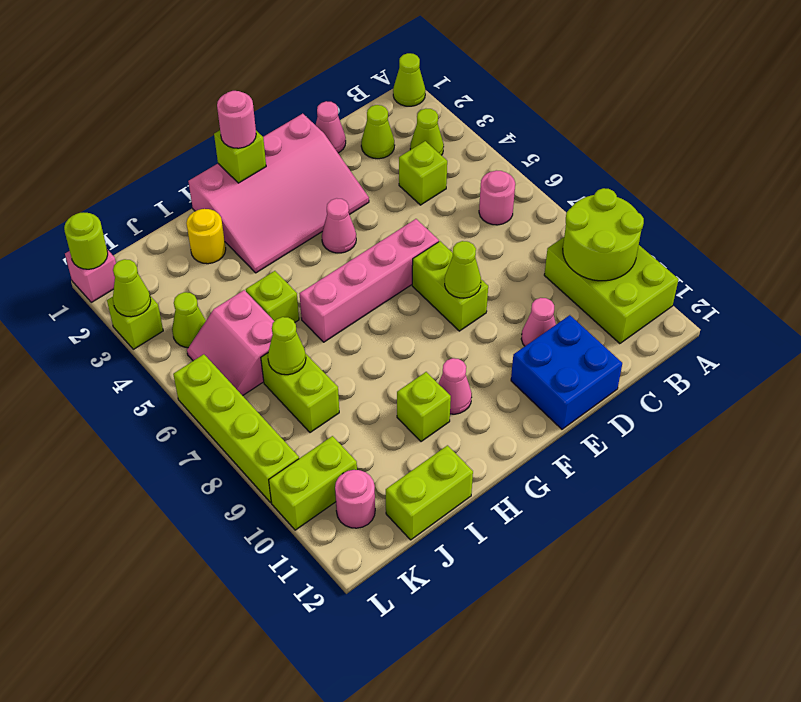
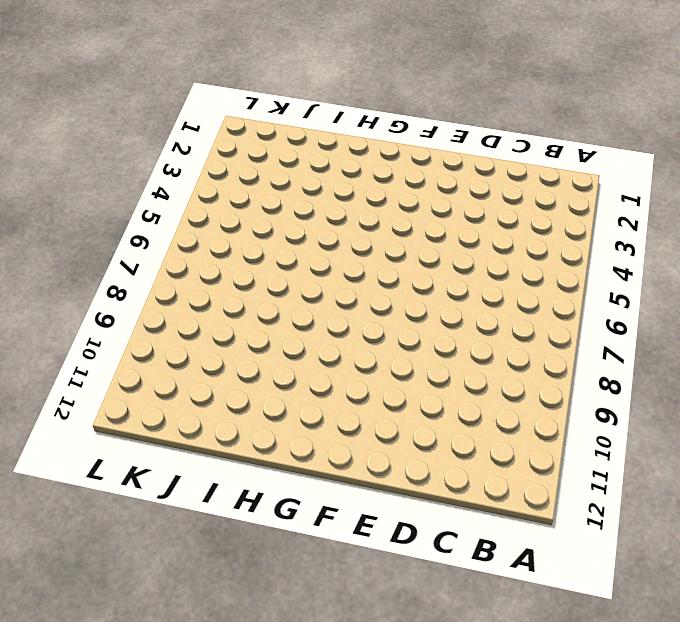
none -> lime 1x1 cone [393,53,425,106]
none -> lime 2x3 brick [544,237,679,344]
none -> lime 1x1 cone [410,109,444,155]
none -> pink 1x1 round brick [479,170,515,225]

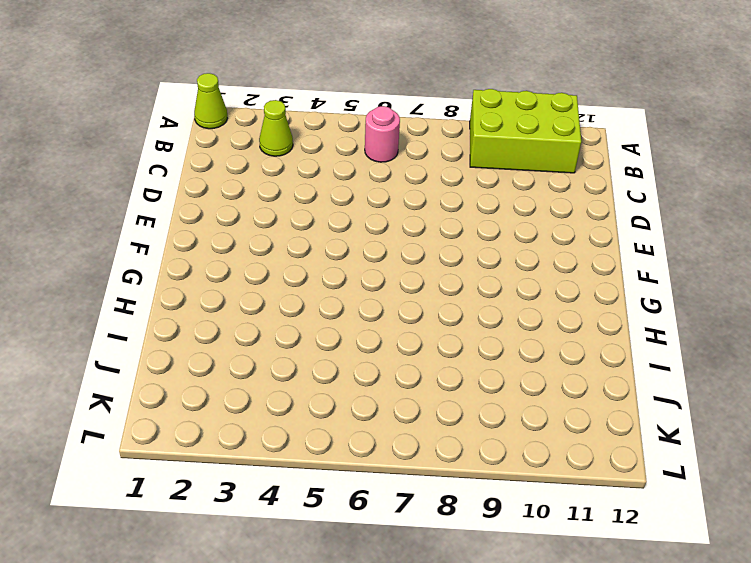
none -> lime 1x1 cone [361,105,395,159]
none -> lime 1x1 brick [399,141,447,205]
none -> pink 1x1 cone [316,101,346,153]
none -> pink 1x1 cone [521,298,556,346]

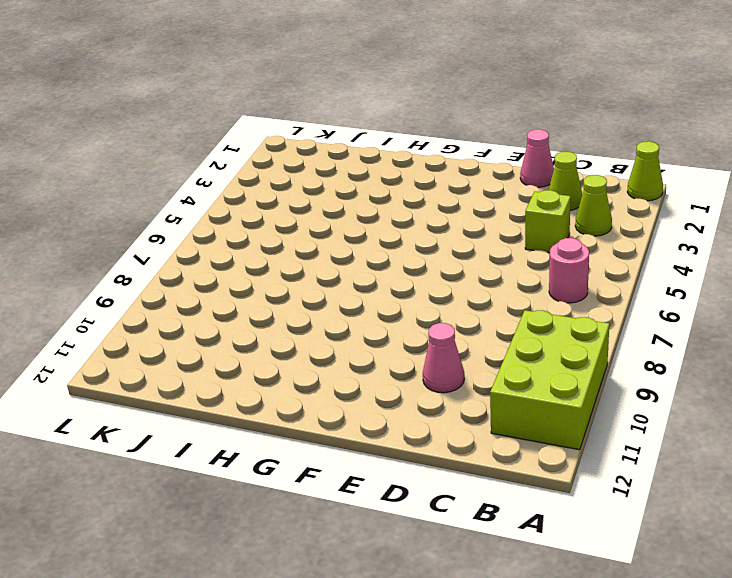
none -> blue 2x2 brick [511,315,622,429]
none -> pink 3x4 slope [188,114,369,273]
none -> pink 1x4 brick [300,219,439,342]
none -> lime 1x2 brick [412,241,488,331]

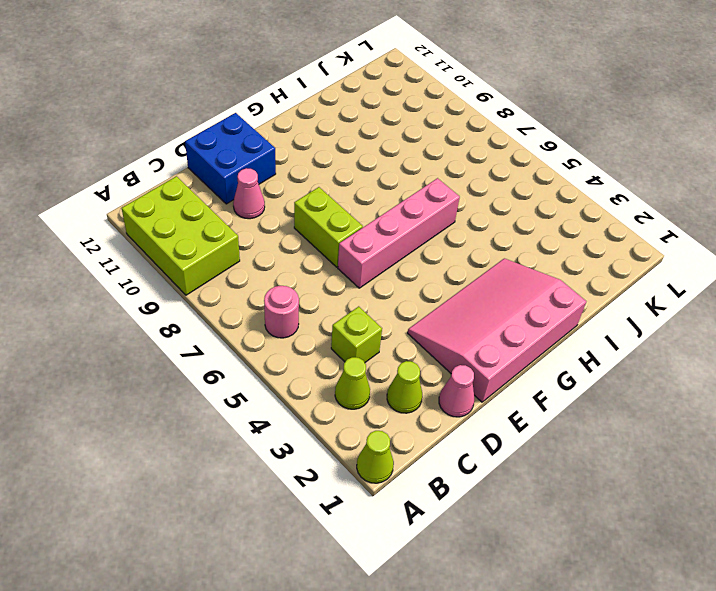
none -> pink 1x1 cone [322,198,356,253]
none -> pink 1x1 cone [438,358,472,414]
none -> lime 1x1 brick [397,372,451,442]
none -> yellow 1x1 round brick [186,209,226,264]

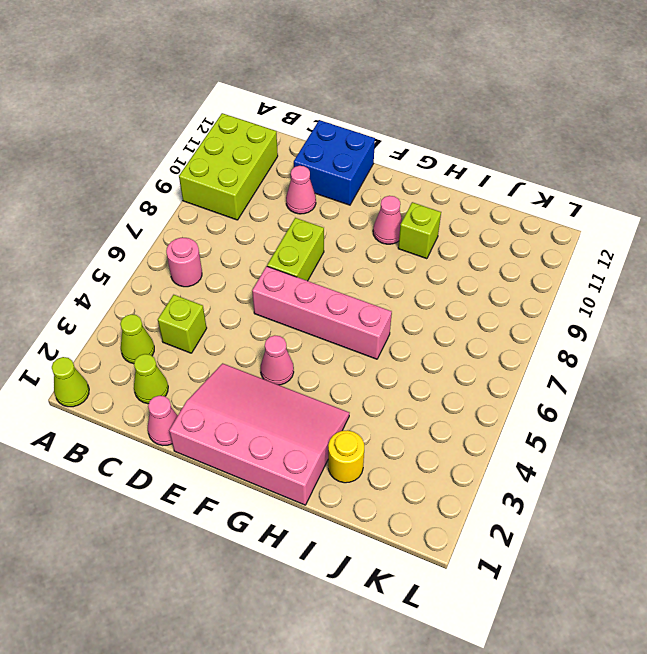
none -> lime 1x1 brick [246,271,299,322]
none -> lime 1x2 brick [386,445,473,540]
none -> pink 2x2 slope [187,290,274,396]
none -> lime 1x2 brick [261,353,339,433]

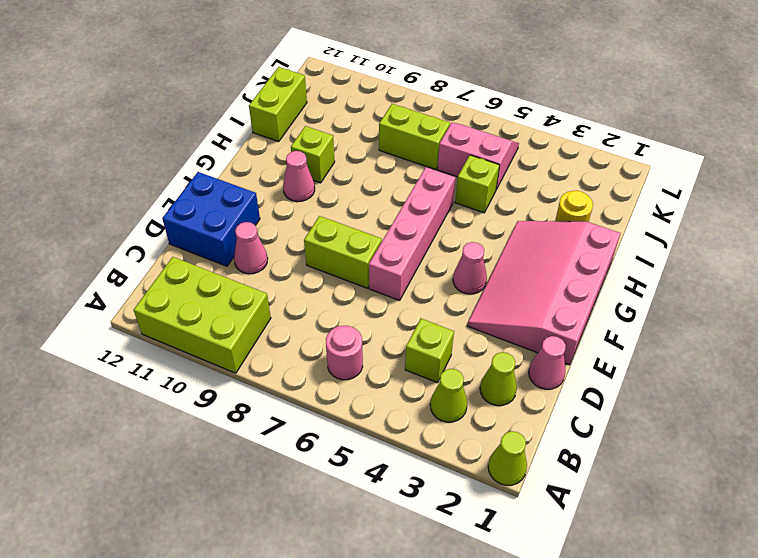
none -> lime 1x1 cone [172,292,206,348]
none -> lime 1x2 brick [269,436,357,530]
none -> pink 1x1 round brick [335,470,375,528]
none -> pink 1x1 brick [65,249,116,302]

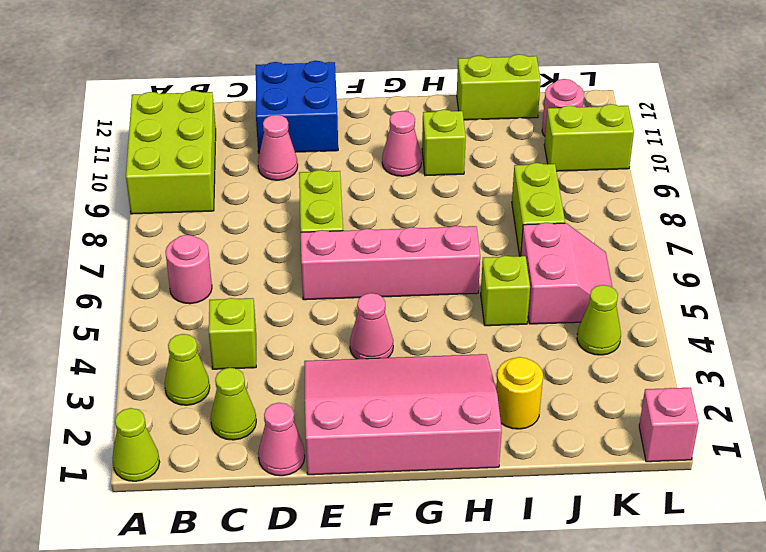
none -> lime 1x1 brick [107,296,163,349]
none -> lime 1x4 brick [173,354,299,502]
none -> lime 2x2 round brick [563,188,644,281]
none -> lime 1x1 cone [445,241,481,298]

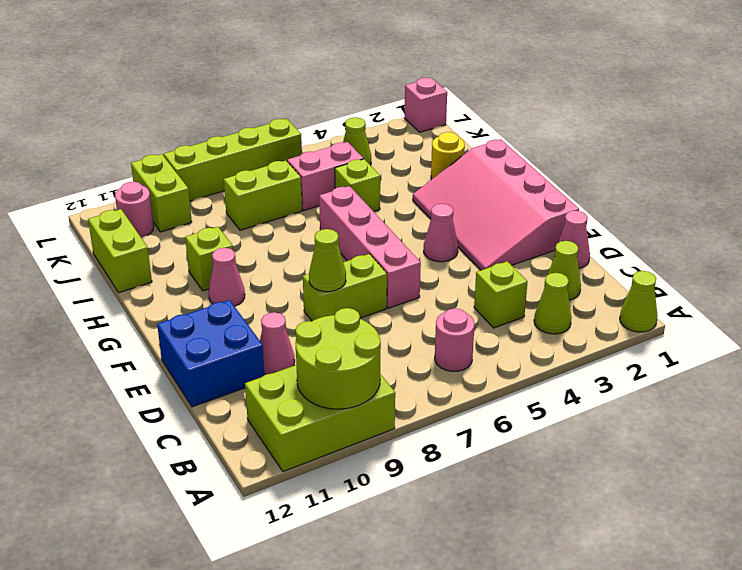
none -> lime 1x1 brick [107,296,163,349]
none -> lime 1x1 brick [214,130,266,183]
none -> lime 1x1 cone [268,317,306,375]
none -> lime 1x1 round brick [64,213,108,269]

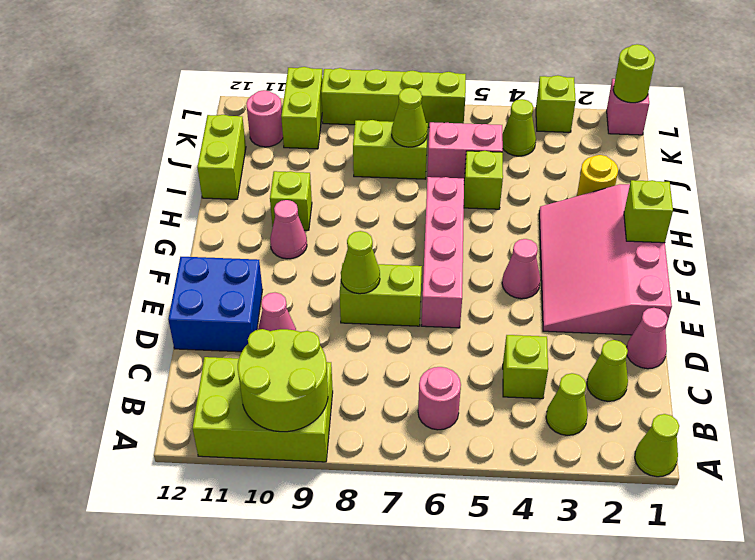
none -> lime 1x1 cone [113,259,151,317]
none -> pink 1x1 round brick [217,91,256,148]

